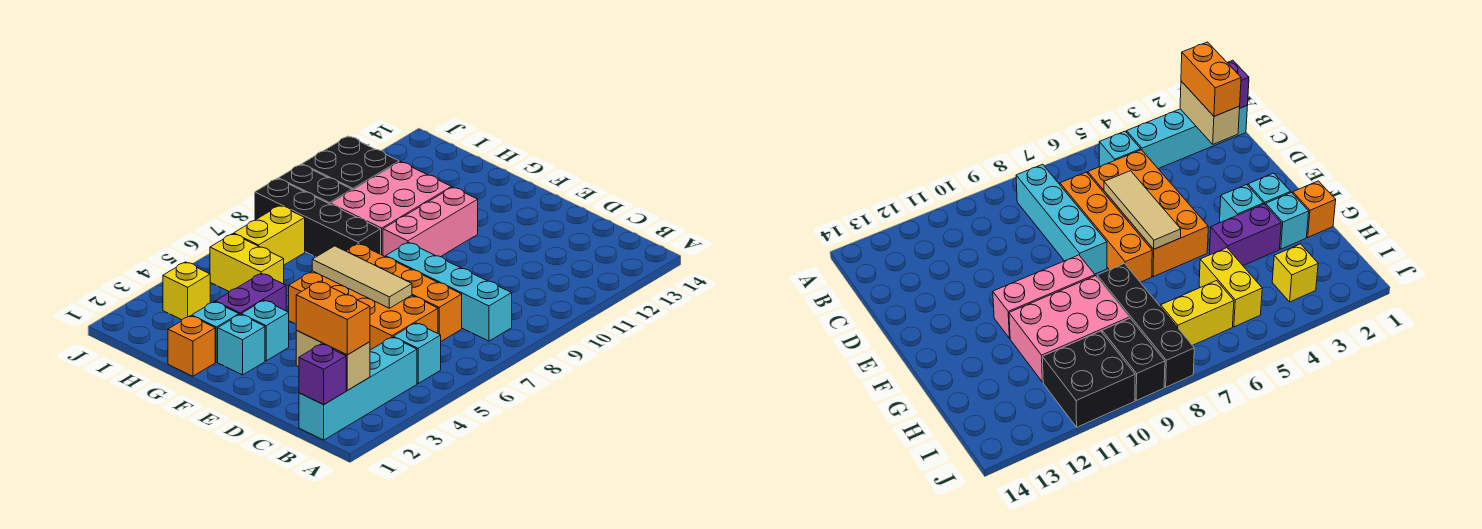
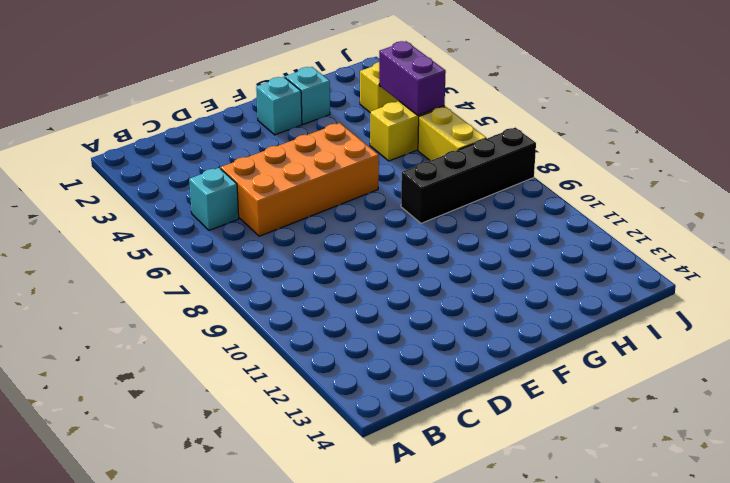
purple 1x2 brick [379,41,446,115] -> purple 1x2 brick moved to [215,273,286,315]
none -> cyan 1x4 brick [299,337,417,440]
none -> cyan 1x4 brick [386,242,512,341]
none -> orange 1x4 brick [346,244,462,341]

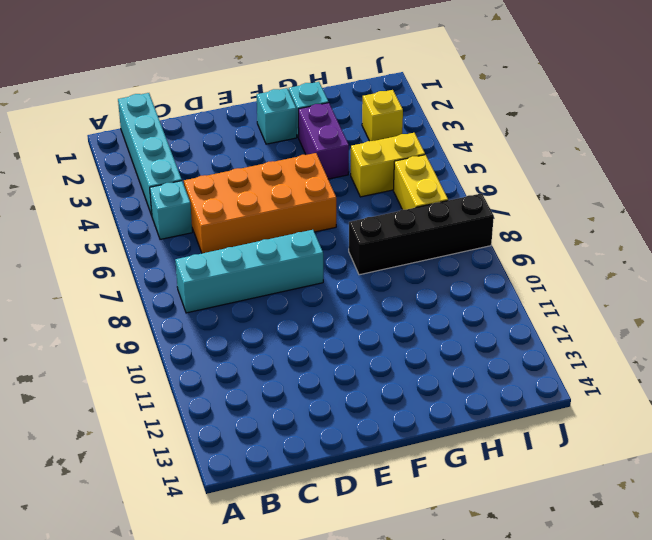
none -> orange 1x4 brick [346,244,462,341]
none -> cyan 1x1 brick [241,300,289,361]
none -> pink 1x3 brick [383,187,478,257]

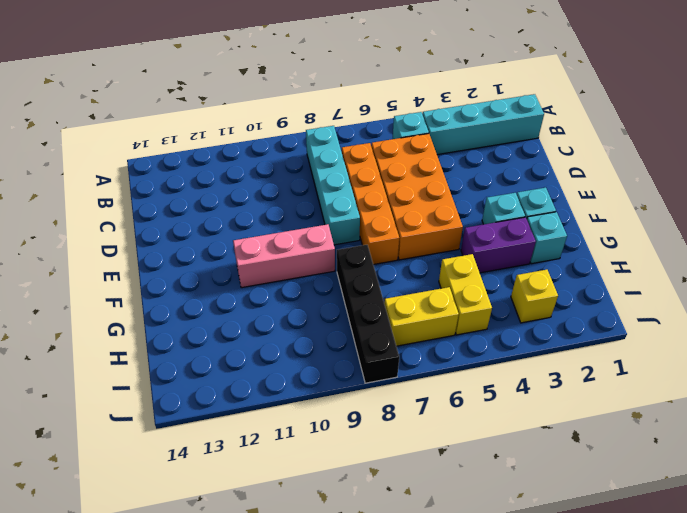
none -> orange 1x1 brick [168,316,215,376]
none -> pink 2x3 brick [331,162,452,255]
none -> black 1x2 brick [278,165,352,204]

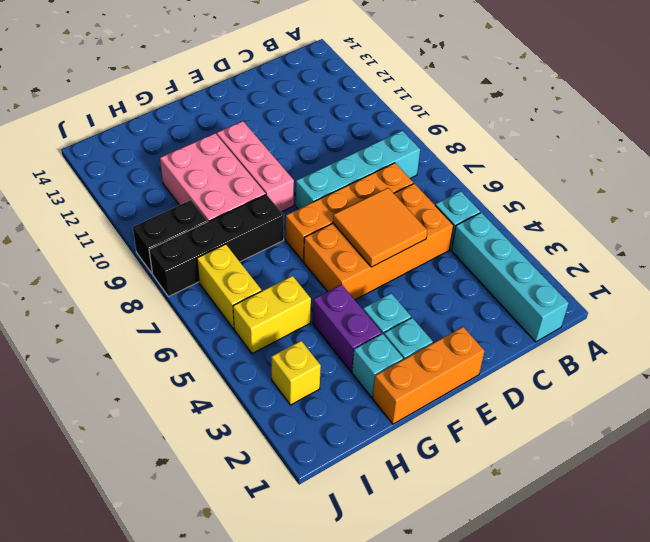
orange 2x2 tile [333,188,427,267] -> tan 1x3 tile [312,246,412,308]
orange 1x3 brick [373,327,484,424] -> orange 1x1 brick [168,316,215,376]
none -> black 2x2 brick [302,136,399,190]
none -> purple 1x1 brick [299,344,346,405]
none -> tan 1x2 brick [296,331,370,390]

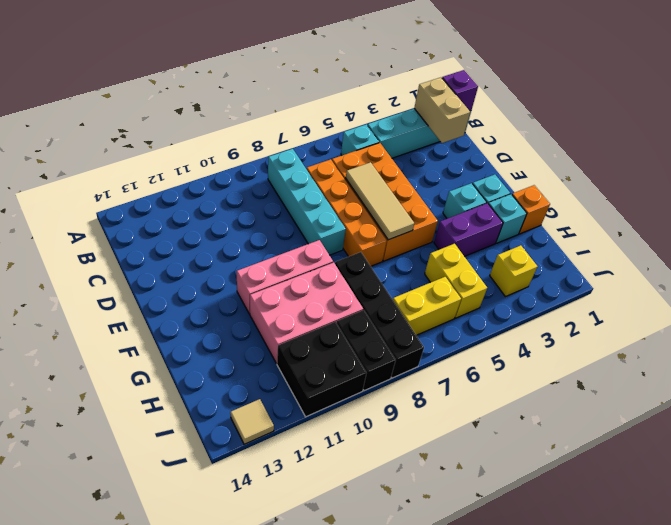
tan 1x1 tile [230,399,274,444] -> none
none -> orange 1x2 brick [296,281,370,355]

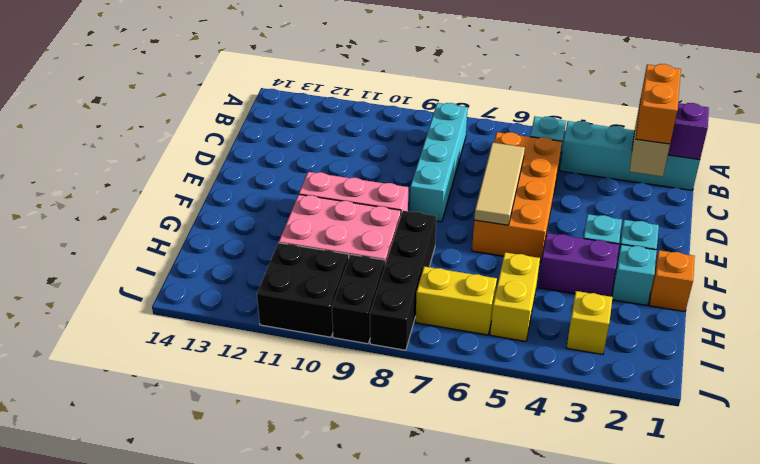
none -> orange 1x4 brick [346,244,462,341]

